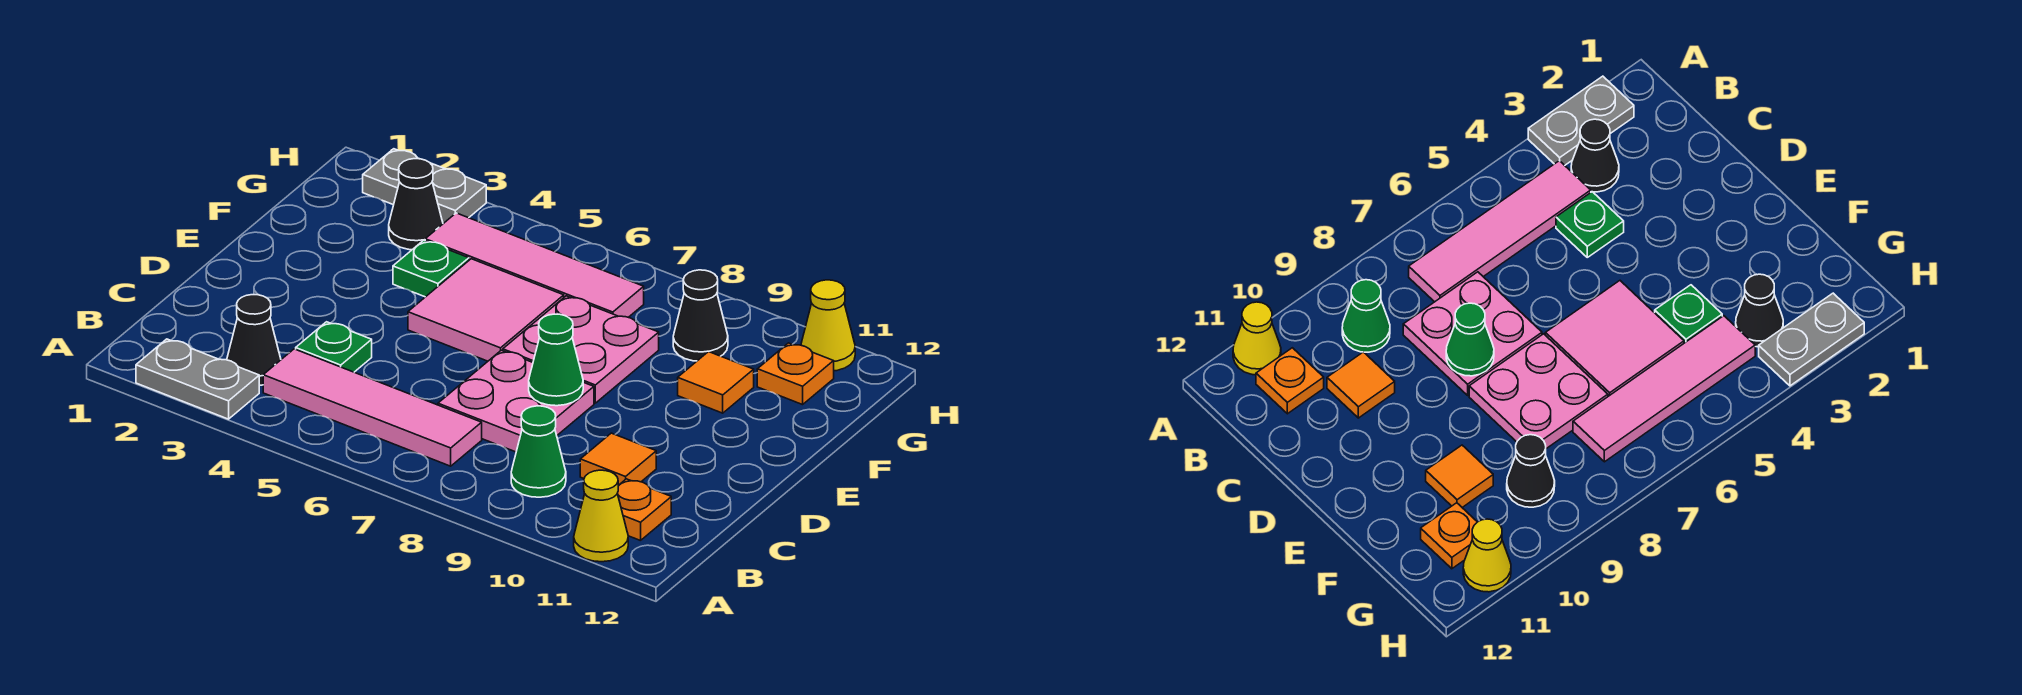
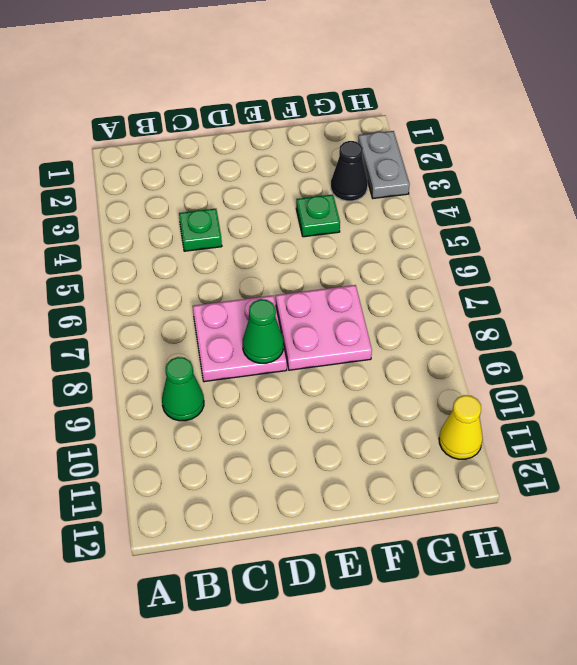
none -> grey 1x2 plate [136,339,259,419]
none -> yellow 1x1 cone [574,470,628,562]
none -> black 1x1 cone [227,295,281,385]

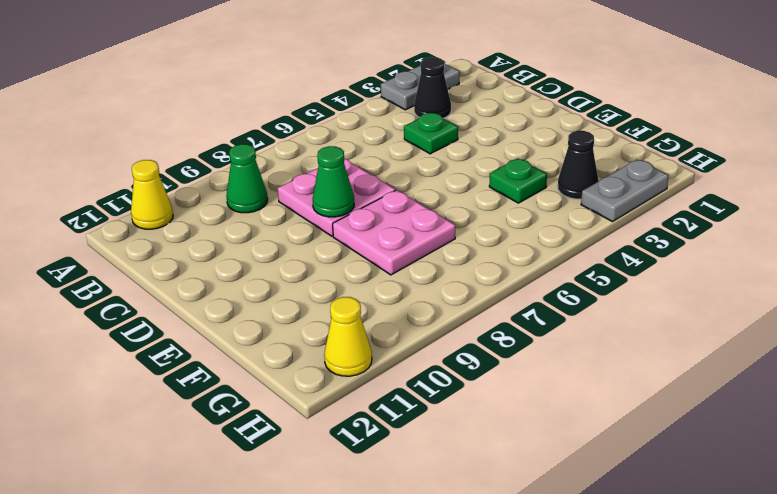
none -> pink 1x4 tile [263,349,482,466]
none -> orange 1x1 plate [617,479,671,541]
none -> orange 1x1 tile [580,433,656,485]

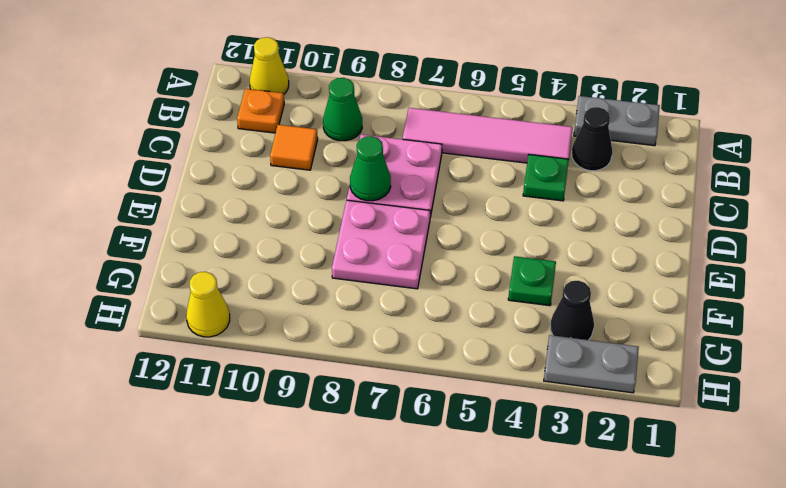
none -> pink 2x2 tile [408,259,564,361]
none -> orange 1x1 tile [678,352,754,413]
none -> pink 1x4 tile [425,213,644,317]

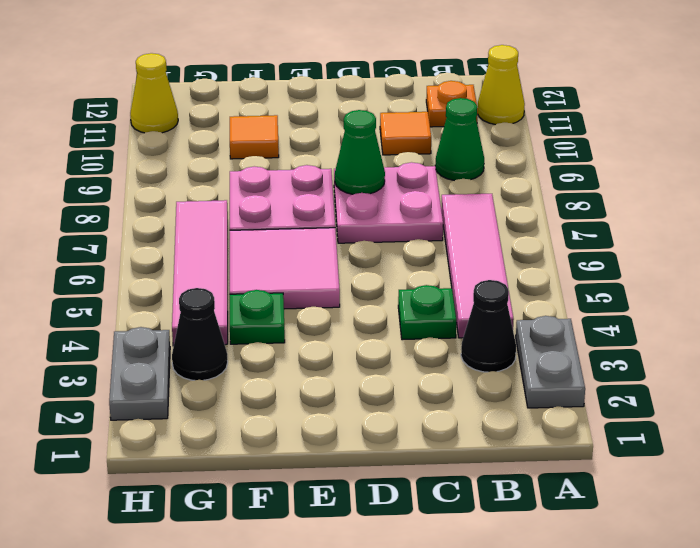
none -> black 1x1 cone [673,270,728,361]
none -> orange 1x1 plate [757,343,834,405]

